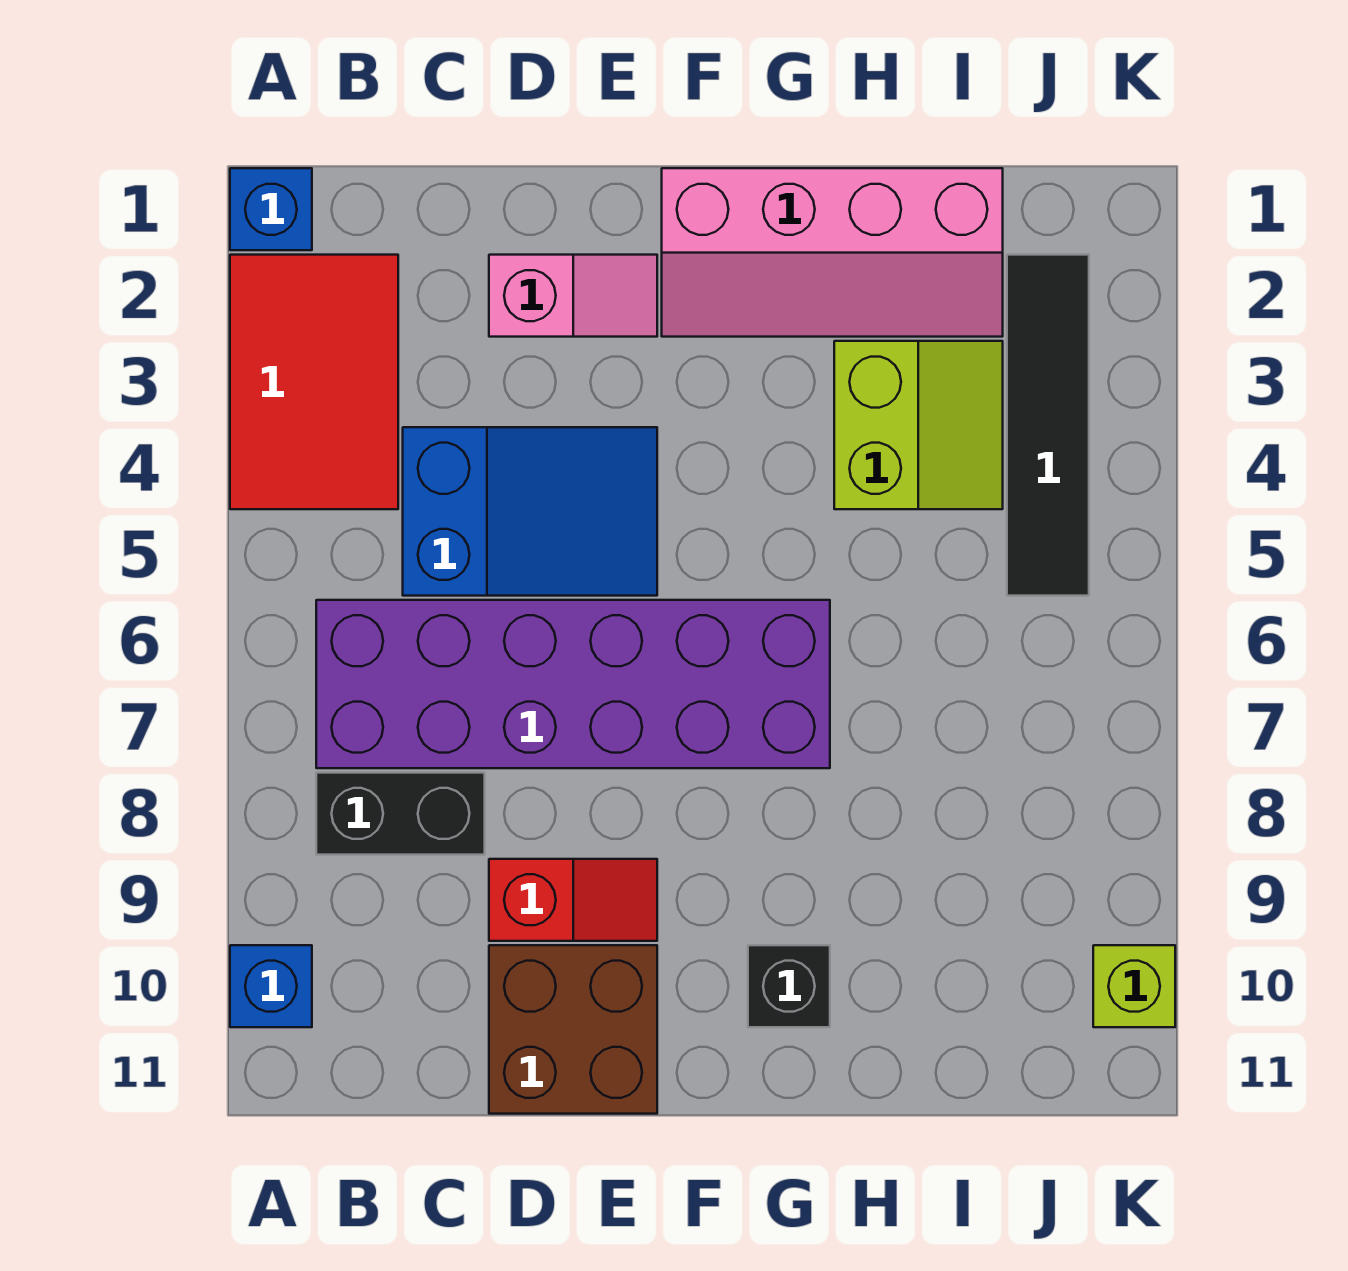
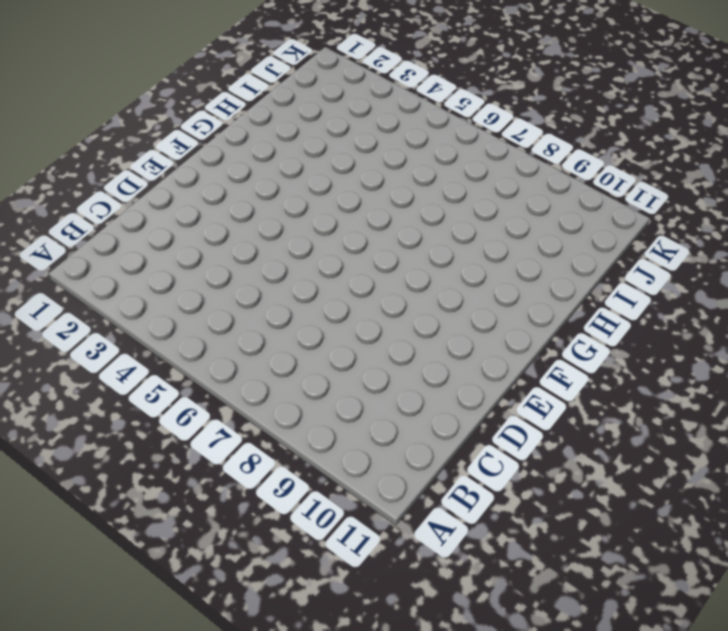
none -> blue 1x1 brick [230,168,312,250]
none -> red 2x3 tile [230,255,398,509]
none -> blue 1x1 brick [230,945,312,1027]

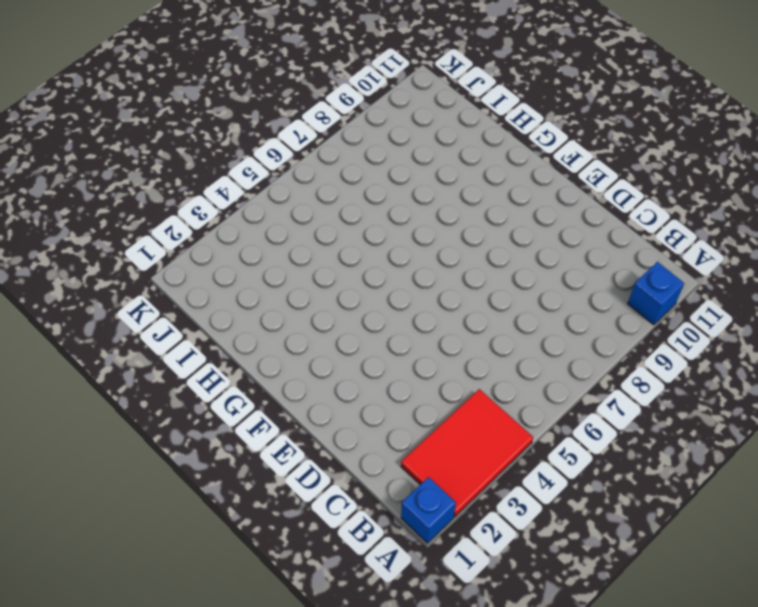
none -> purple 2x6 brick [316,600,830,768]
none -> black 1x2 brick [316,773,485,855]
none -> blue 2x3 slope [403,427,657,596]

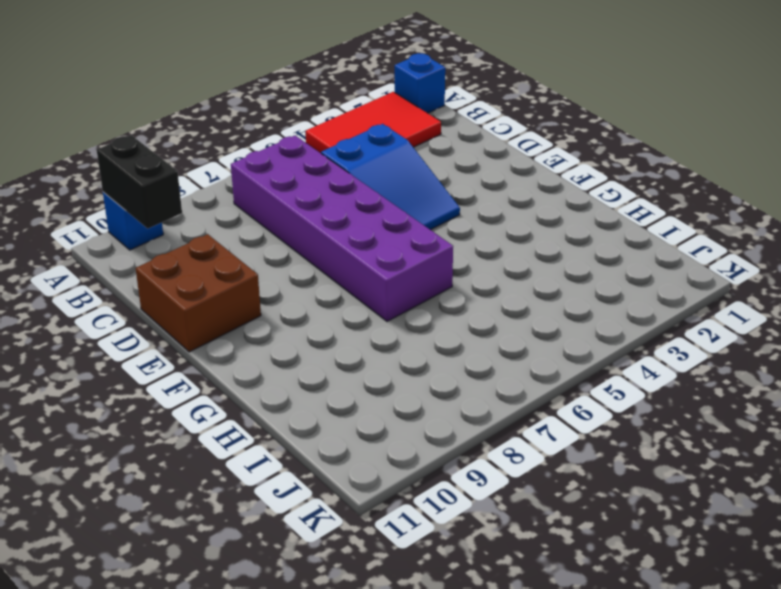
black 1x2 brick [97,135,182,228] -> black 1x2 brick moved to [316,773,485,855]
none -> pink 1x2 slope [489,255,657,337]
none -> red 1x2 slope [489,859,657,941]
none -> pink 2x4 slope [662,168,1003,337]

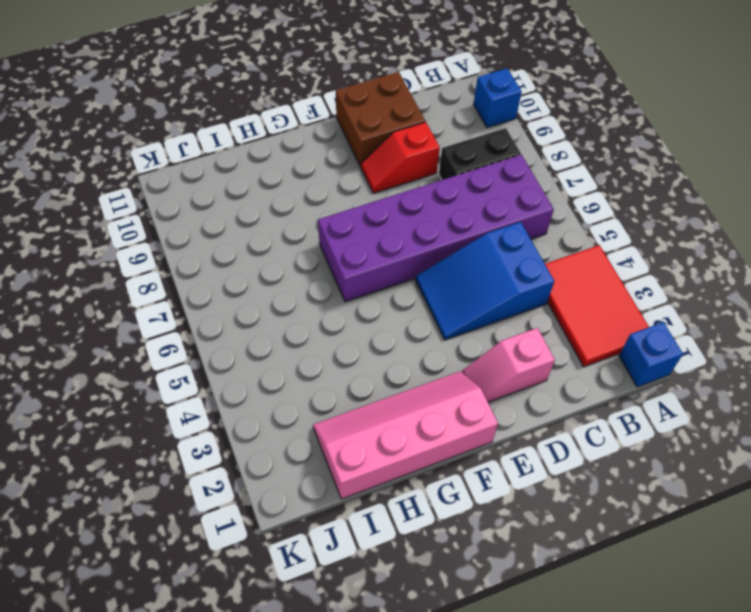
none -> black 1x1 brick [748,945,830,1027]
none -> lime 2x2 slope [834,341,1003,509]
none -> black 1x4 tile [1007,255,1089,596]

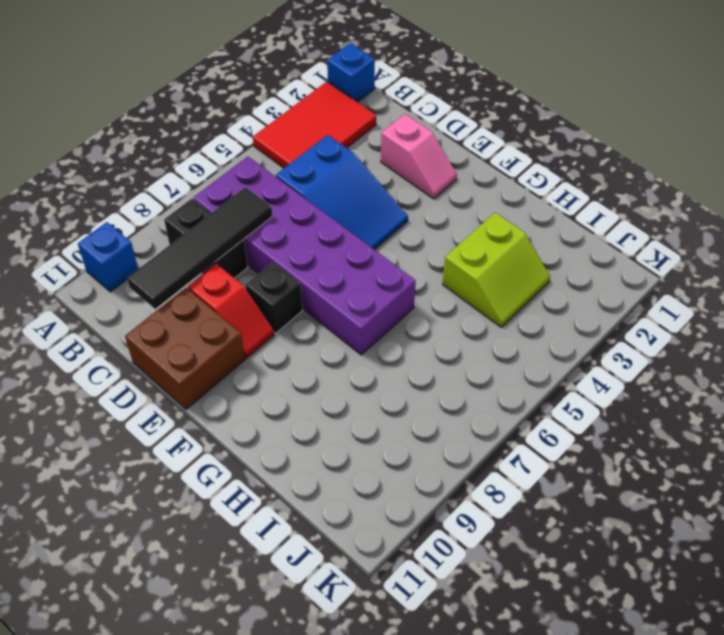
black 1x4 tile [127,187,272,309] -> black 1x4 tile moved to [1007,255,1089,596]
black 1x1 brick [246,262,302,333] -> black 1x1 brick moved to [748,945,830,1027]
none -> pink 2x4 slope [662,168,1003,337]
none -> lime 1x1 brick [1093,945,1175,1027]

